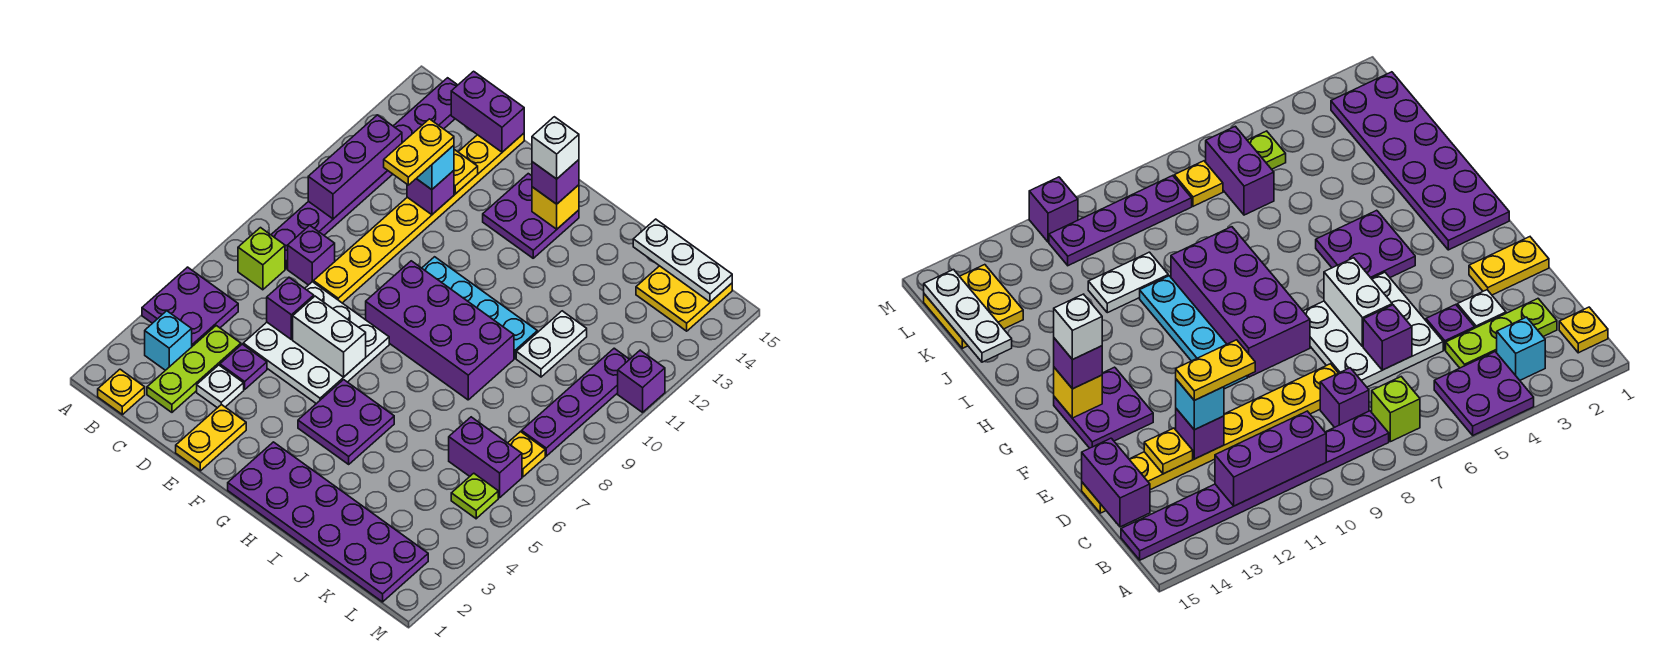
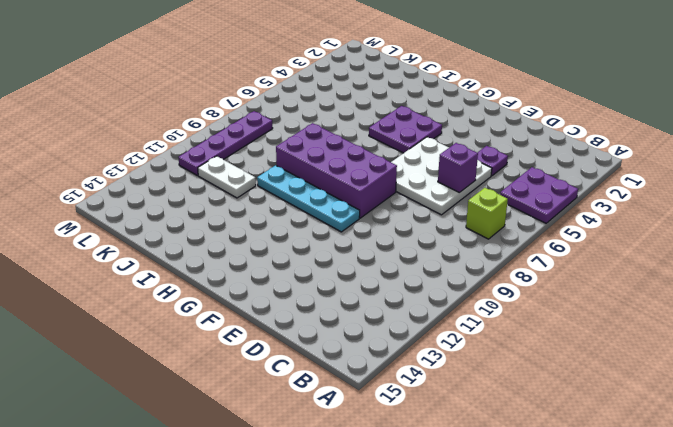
white 1x2 plate [198,156,256,198] -> white 1x2 plate turned to [516,311,587,377]
none -> yellow 1x1 plate [98,369,145,415]
none -> cyan 1x1 brick [145,311,192,370]
none -> purple 1x8 plate [271,78,457,269]
none -> lime 1x3 plate [147,326,241,412]

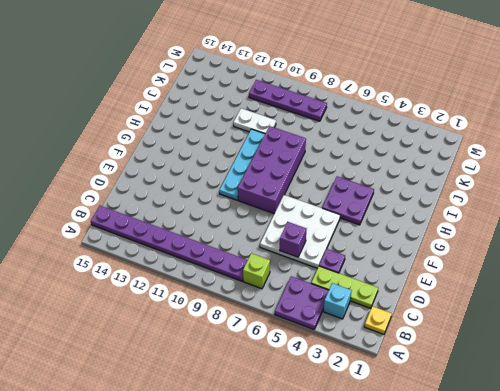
none -> purple 1x1 brick [288,226,335,285]
none -> white 1x1 plate [197,365,244,408]
none -> yellow 1x8 plate [314,133,524,303]
none -> yellow 1x2 plate [176,404,246,471]

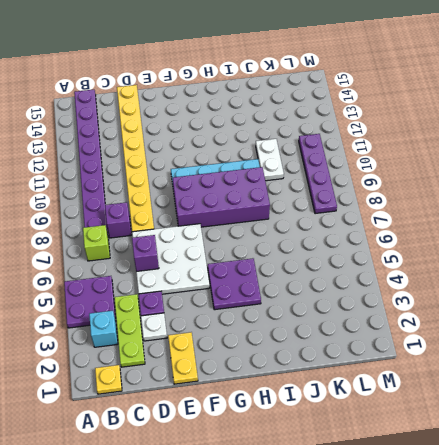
none -> purple 2x2 plate [483,174,579,258]
none -> purple 2x6 plate [228,442,428,602]
none -> purple 1x2 brick [449,417,522,498]
none -> yellow 2x2 plate [636,266,732,331]

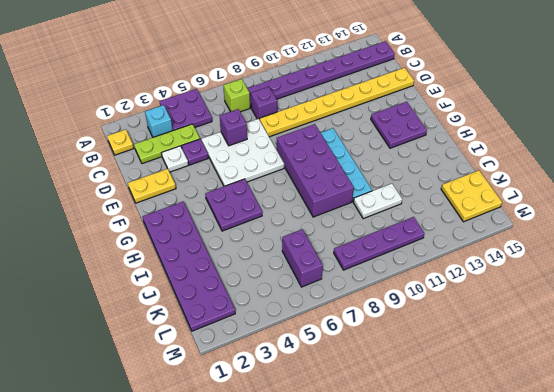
none -> lime 1x1 plate [451,473,498,519]
none -> yellow 1x1 plate [508,432,545,477]
none -> purple 1x1 brick [618,350,665,412]
none -> purple 1x3 brick [308,115,402,219]

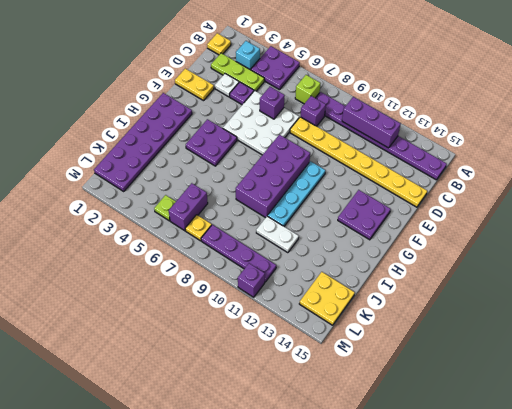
none -> purple 1x2 brick [451,71,524,152]
none -> purple 1x1 brick [407,171,454,215]
none -> yellow 1x1 plate [454,150,478,194]
none -> white 1x2 brick [293,296,366,377]

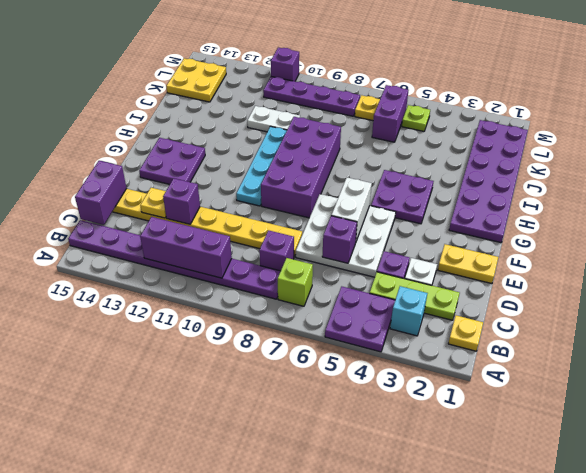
none -> yellow 1x1 brick [532,185,579,229]
none -> white 1x3 plate [633,219,732,302]
none -> cyan 1x1 brick [416,145,454,190]
none -> purple 1x1 brick [532,160,579,204]

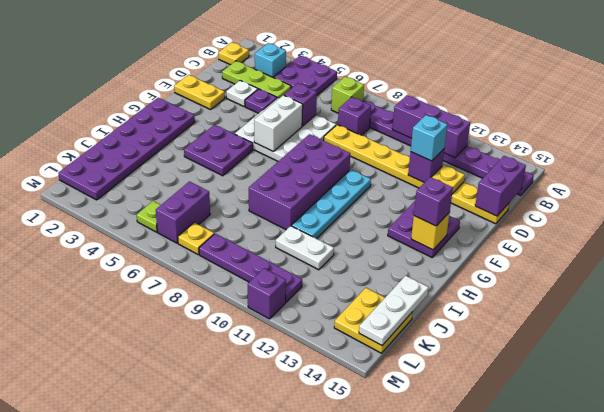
none -> yellow 1x2 plate [384,119,454,185]
none -> white 1x1 brick [532,117,579,179]

